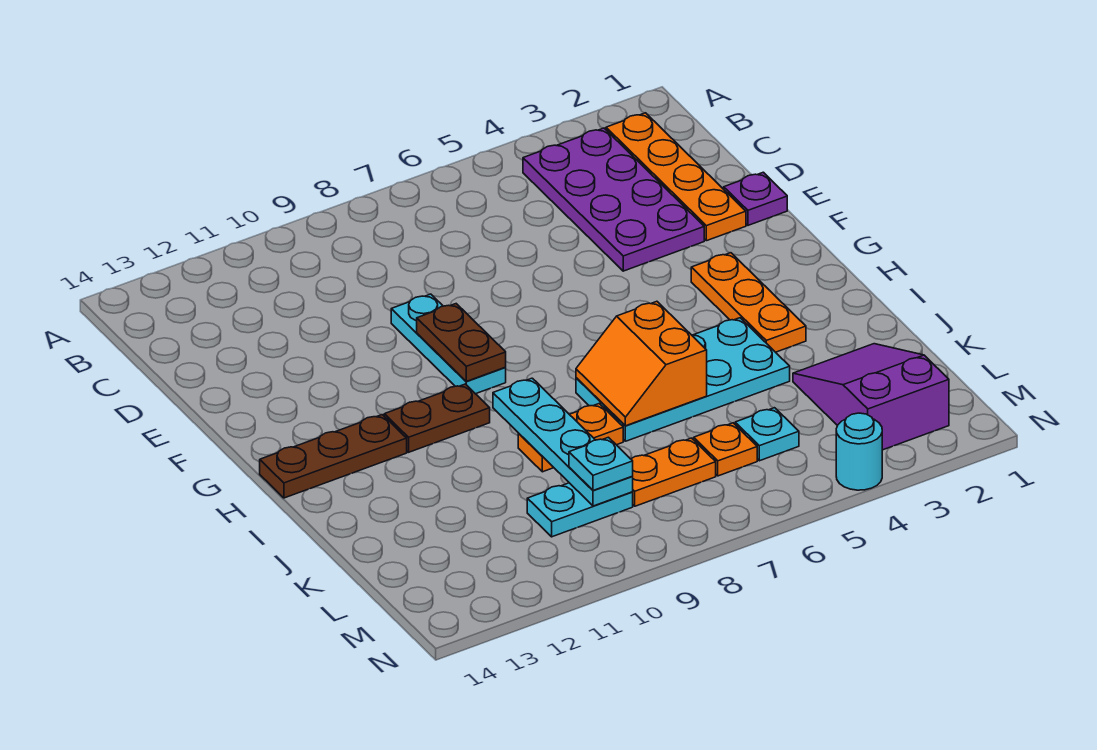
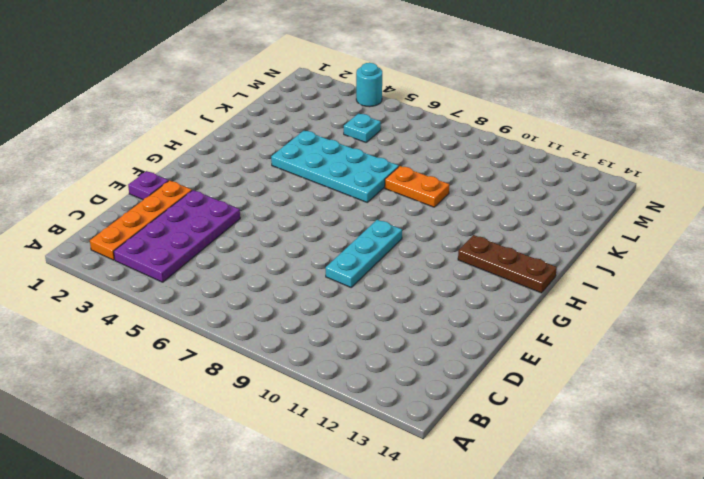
none -> orange 1x3 plate [691,253,806,352]
none -> brown 1x2 plate [384,384,490,452]
none -> purple 2x3 slope [793,344,949,450]

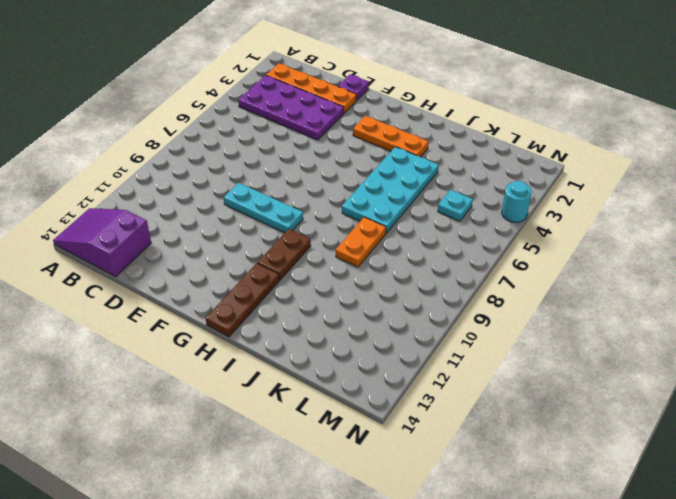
purple 2x3 slope [53,208,151,277] -> purple 2x3 slope moved to [793,344,949,450]
none -> orange 1x1 plate [694,423,757,476]
none -> orange 1x2 plate [631,438,716,506]
none -> cyan 1x2 plate [527,483,633,537]

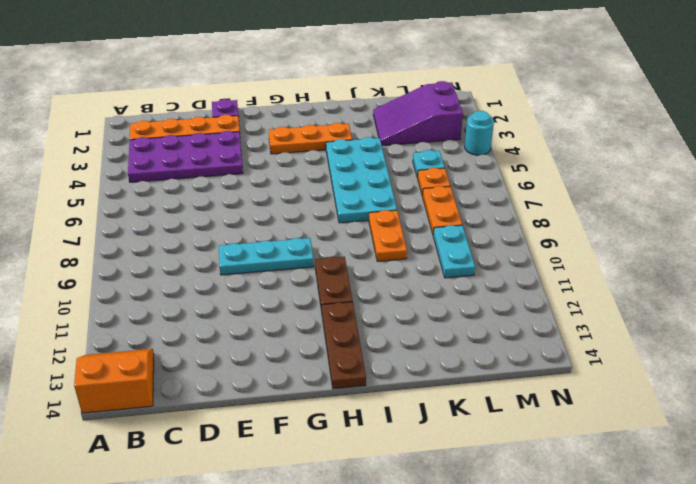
orange 2x2 slope [74,349,154,413] -> orange 2x2 slope turned to [576,301,707,426]
none -> brown 1x2 plate [417,304,506,381]
none -> cyan 1x4 plate [493,378,633,506]
none -> cyan 1x1 plate [569,437,633,490]

